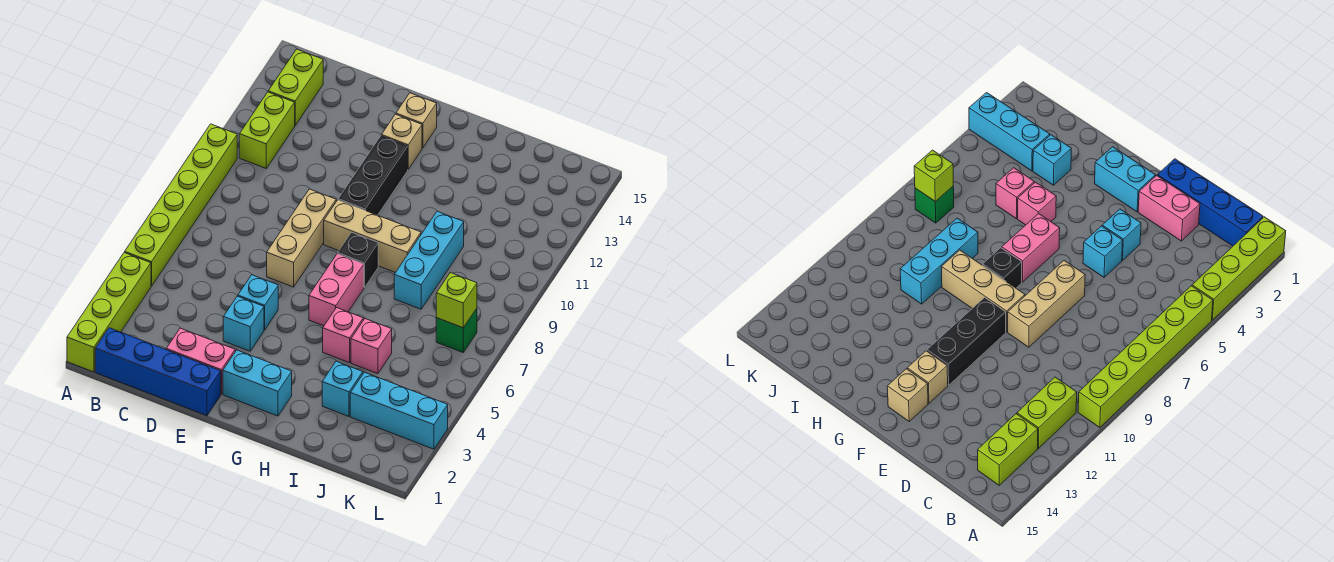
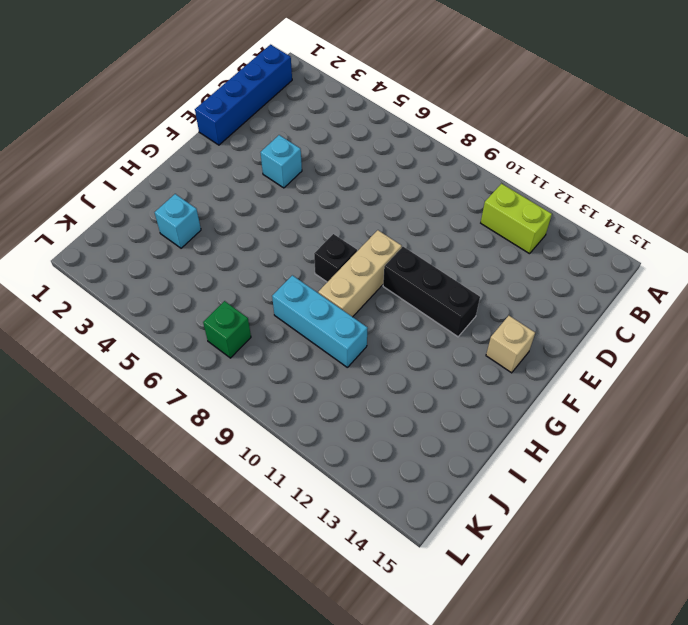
none -> lime 1x4 brick [67,253,151,372]
none -> lime 1x6 brick [125,124,237,286]
none -> lime 1x2 brick [268,49,323,125]

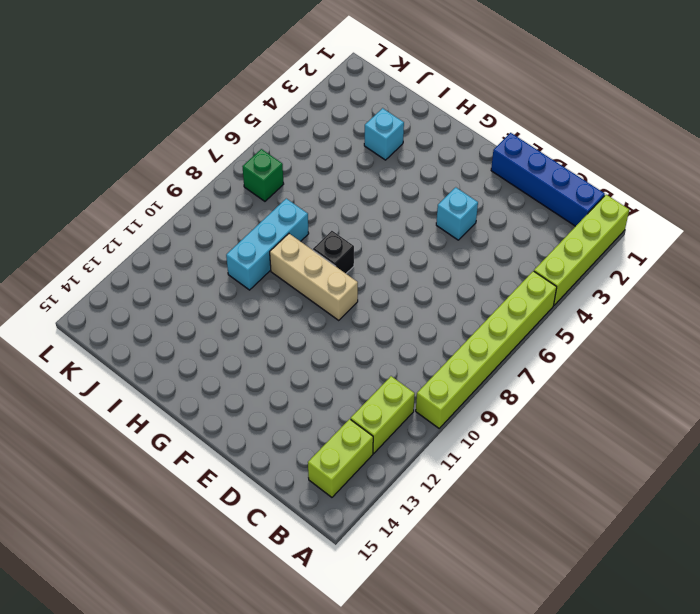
none -> pink 1x2 brick [166,328,235,394]
none -> cyan 1x1 brick [238,275,278,330]
none -> tan 1x3 brick [267,189,336,287]

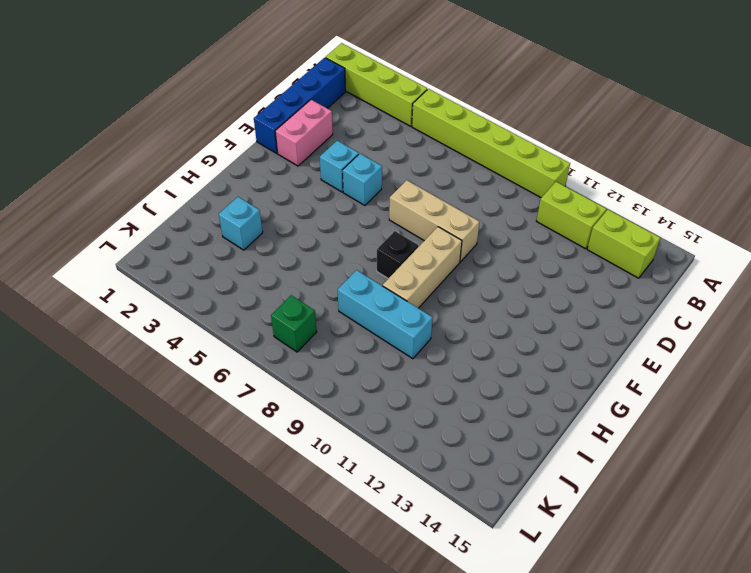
none -> cyan 1x2 brick [223,350,292,416]
none -> black 1x3 brick [338,136,408,215]
none -> tan 1x1 brick [381,114,422,169]

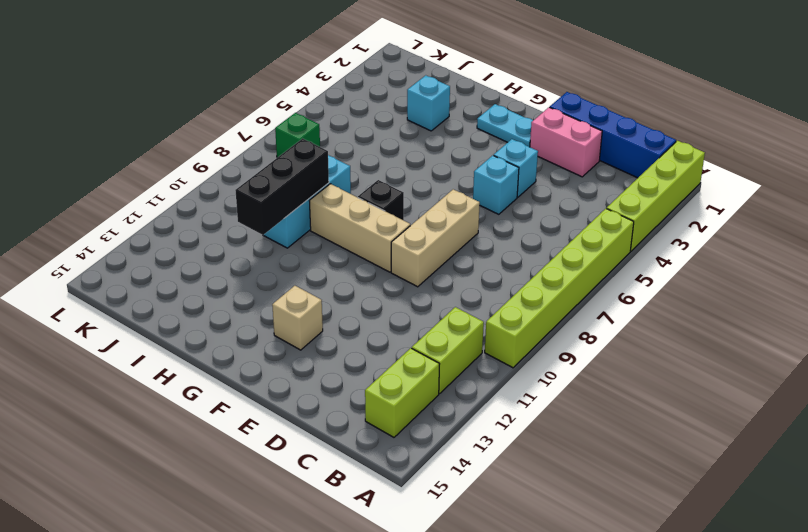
cyan 1x2 plate [477,104,533,147] -> cyan 1x2 brick [223,350,292,416]
black 1x3 brick [235,139,329,235] -> black 1x3 brick moved to [338,136,408,215]
none -> tan 1x1 brick [396,93,437,148]
none -> pink 1x2 brick [309,254,364,326]
none -> pink 1x1 brick [323,308,363,363]

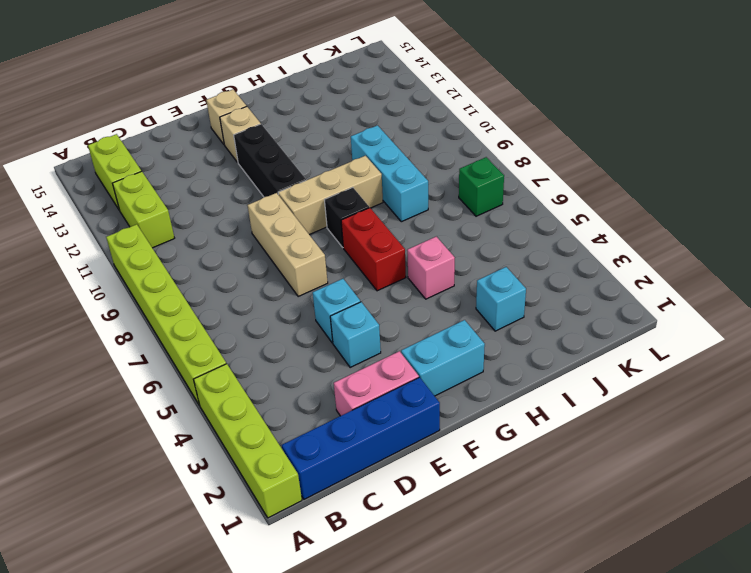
red 1x2 brick [341,208,406,291] -> pink 1x2 brick [309,254,364,326]
none -> pink 1x1 brick [351,319,392,374]
none -> cyan 1x3 brick [350,372,448,449]
none -> lime 1x1 brick [436,273,477,328]

